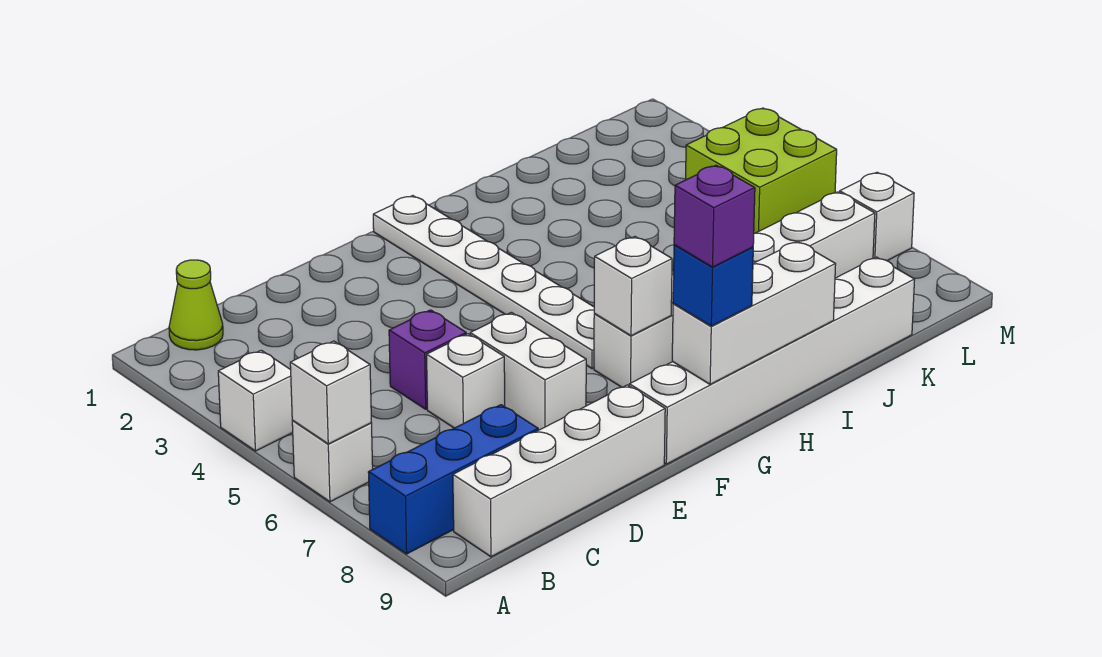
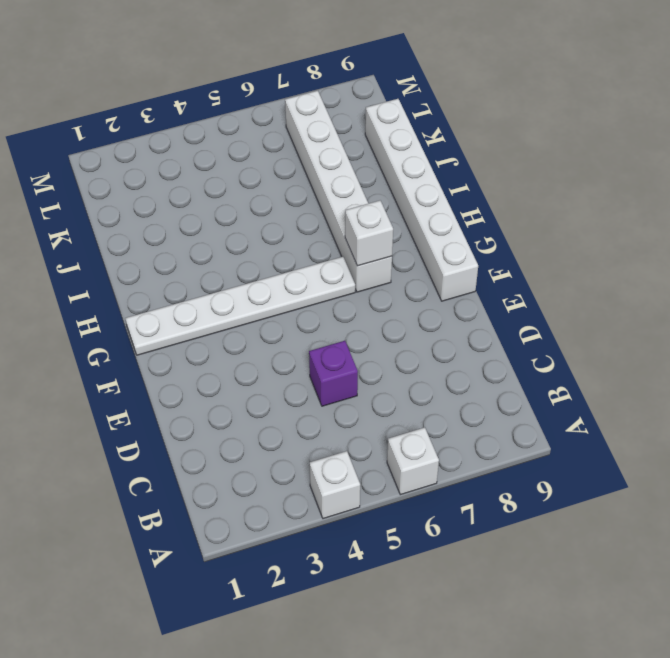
none -> blue 1x3 brick [368,405,538,554]
none -> lime 1x1 cone [169,260,223,350]
none -> white 1x4 brick [453,385,665,557]

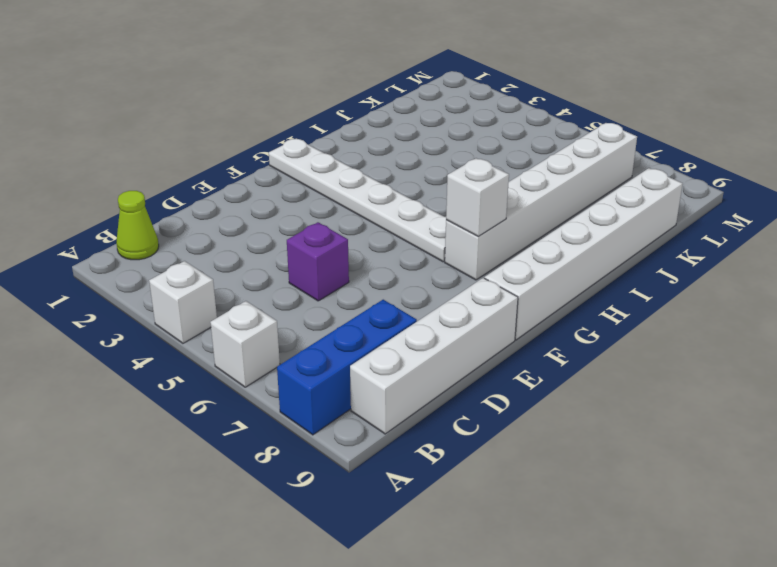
none -> white 1x1 brick [427,334,505,428]
none -> white 1x2 brick [470,312,586,430]
none -> lime 2x2 brick [686,108,837,233]

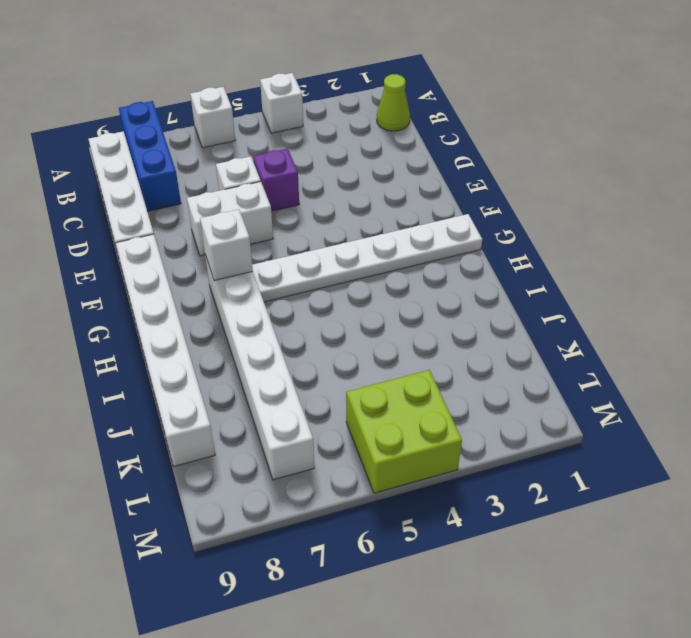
none -> white 1x1 brick [840,172,914,261]
none -> white 1x1 brick [290,341,371,444]
none -> white 1x3 brick [672,241,836,384]

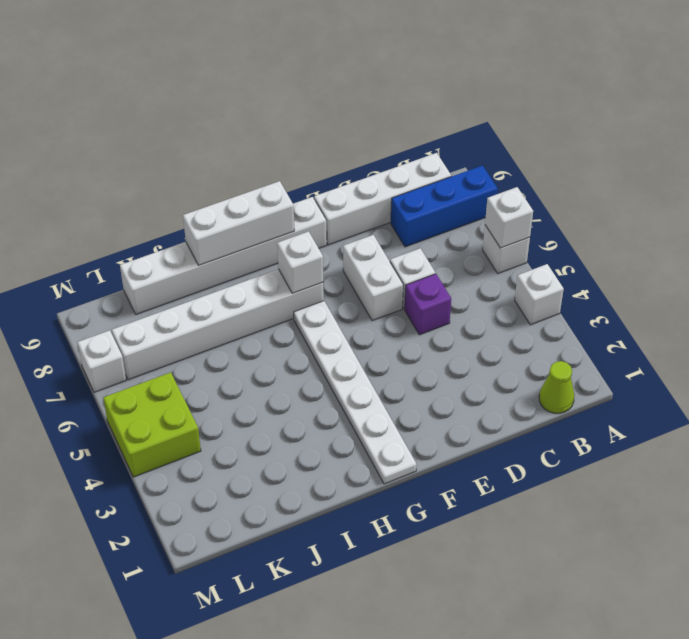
none -> blue 1x1 brick [673,245,753,326]
none -> purple 1x1 brick [674,165,755,267]

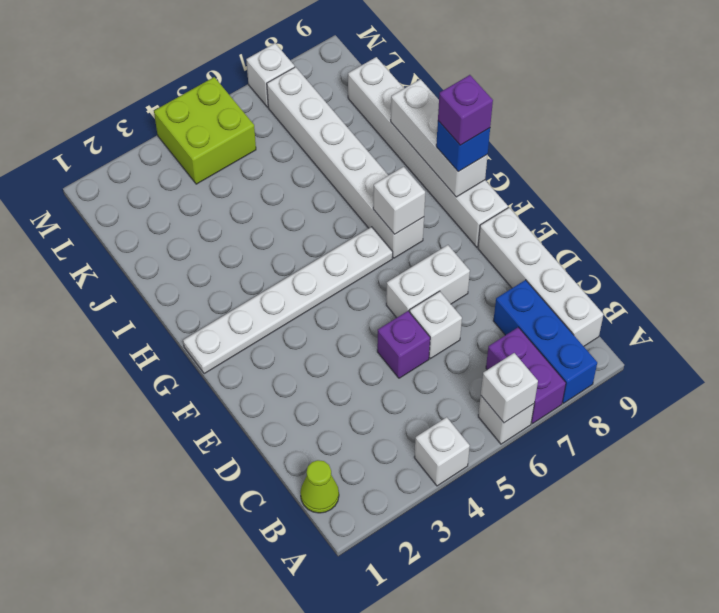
purple 1x2 brick [486,327,566,424] -> none

